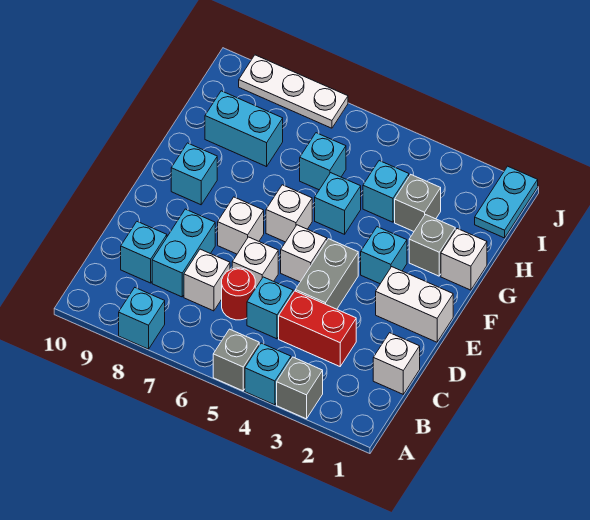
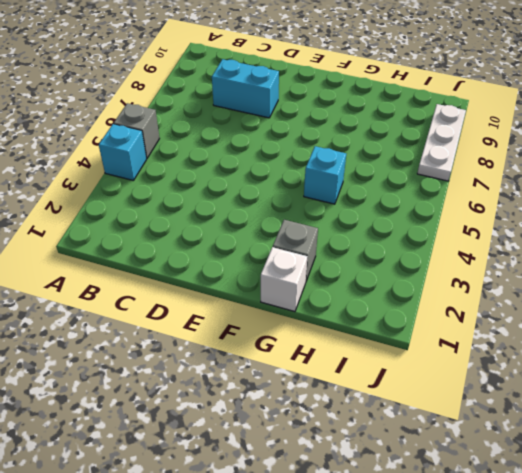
none -> grey 1x1 brick [277,357,323,419]
none -> cyan 1x1 brick [119,288,165,349]
none -> white 1x1 brick [373,333,420,394]

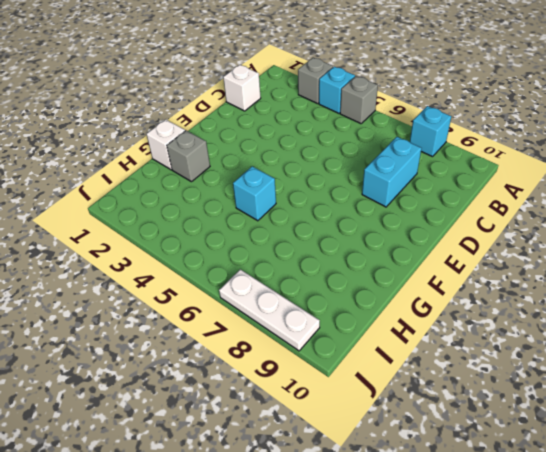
none -> red 1x2 brick [279,291,356,366]
none -> cyan 1x1 brick [247,277,293,339]
none -> red 1x1 round brick [222,268,255,320]

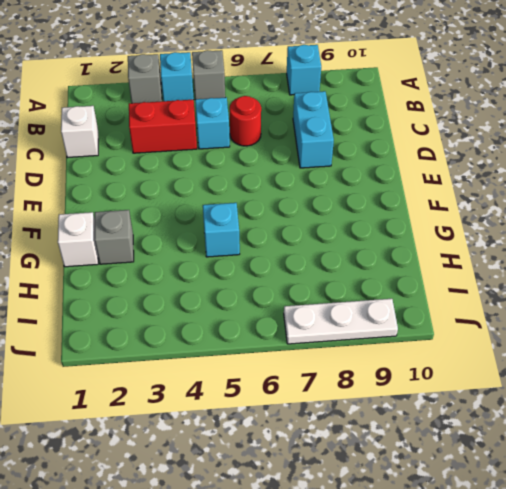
none -> white 1x1 brick [184,249,230,311]
none -> cyan 1x1 brick [121,222,167,283]
none -> grey 1x2 brick [296,239,358,309]

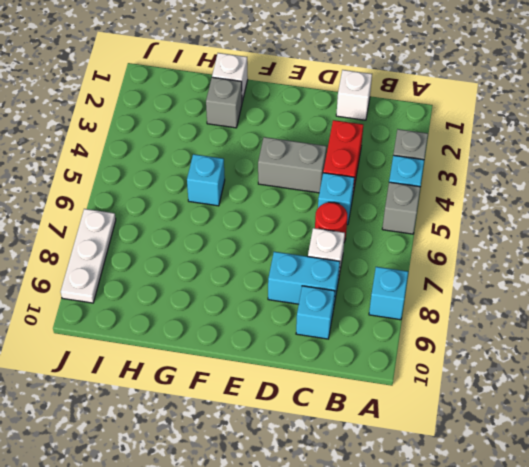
none -> white 1x1 brick [232,237,278,288]
none -> white 1x2 brick [376,267,453,342]
none -> white 1x1 brick [281,225,327,282]

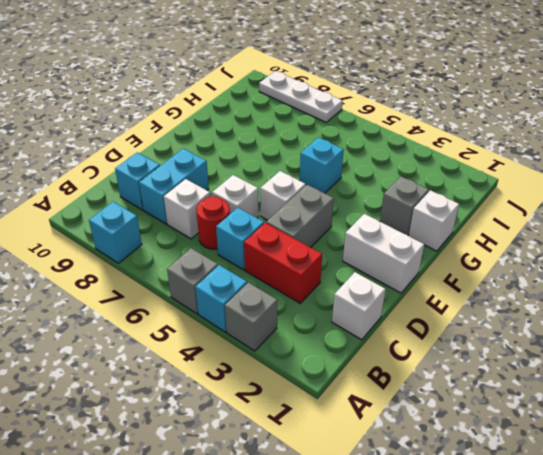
none -> white 1x1 brick [218,197,264,254]
none -> cyan 1x1 brick [361,227,407,284]
none -> white 1x1 brick [266,185,312,242]

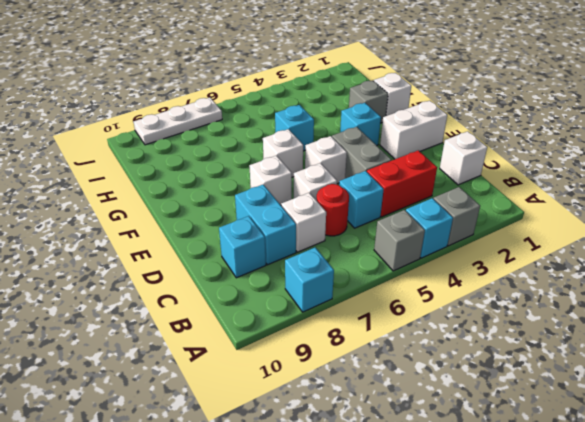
none -> cyan 1x1 brick [171,143,217,205]
none -> grey 1x1 brick [395,175,441,231]
none -> cyan 1x1 brick [363,161,409,222]

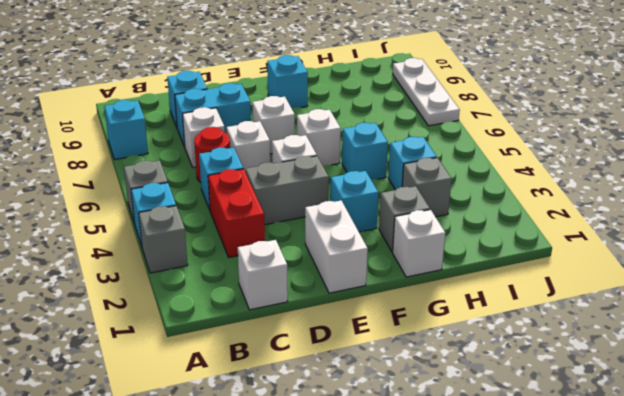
none -> cyan 1x1 brick [300,133,346,190]
none -> cyan 1x2 brick [205,91,283,167]
none -> cyan 1x2 plate [475,166,538,238]

